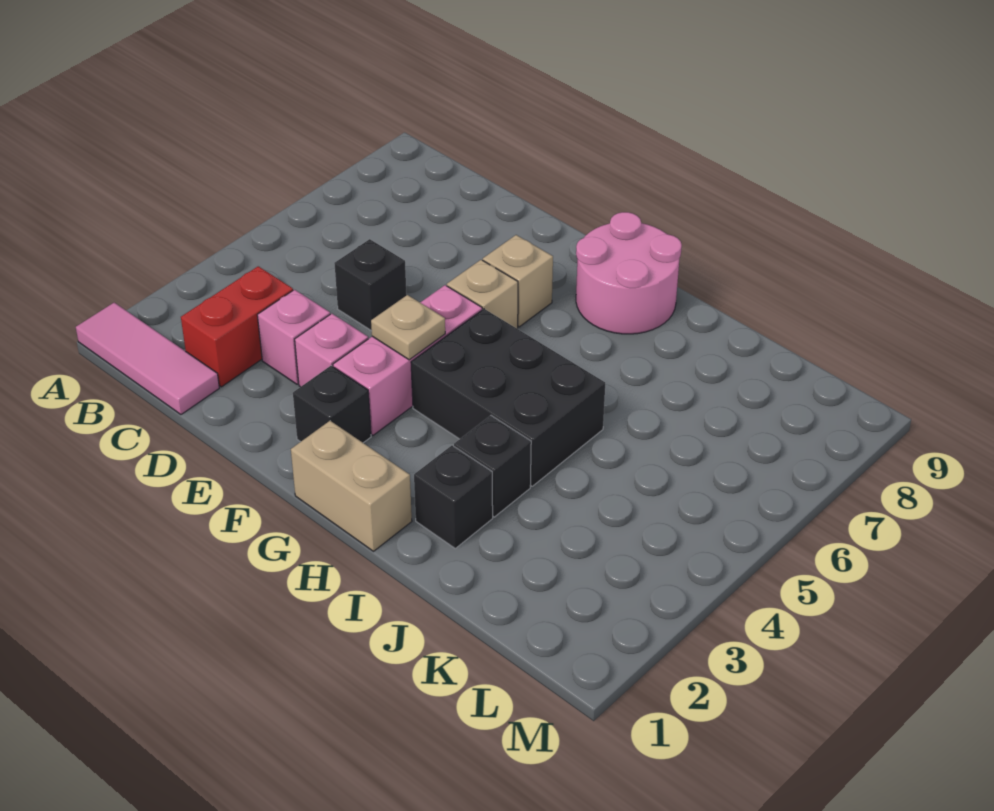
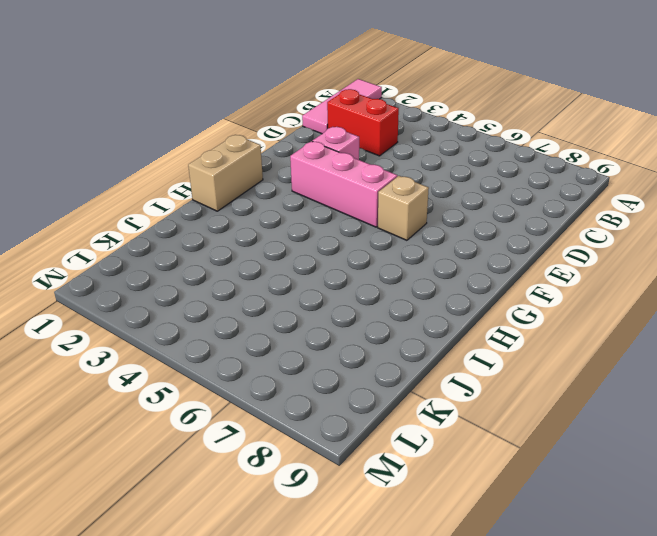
none -> pink 1x1 brick [257,290,330,384]
none -> black 1x1 brick [334,239,407,331]
none -> black 1x1 brick [293,366,371,443]

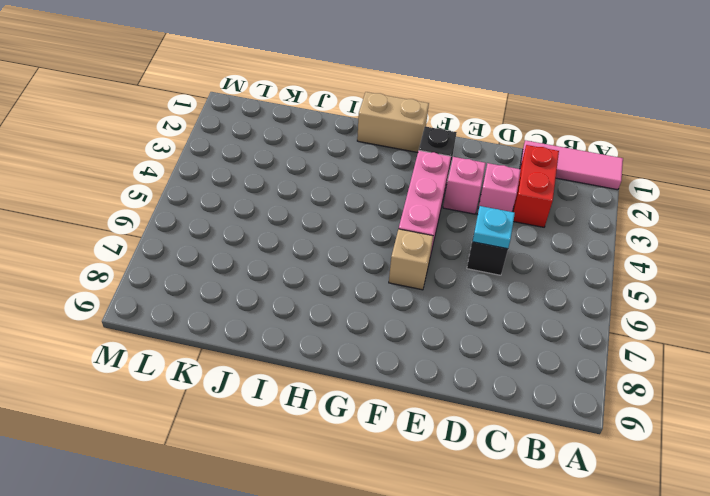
cyan 1x1 plate [473,206,515,249] -> none
none -> tan 1x1 brick [483,235,553,327]
none -> black 2x3 brick [411,309,605,486]
none -> pink 2x2 round brick [576,212,682,334]

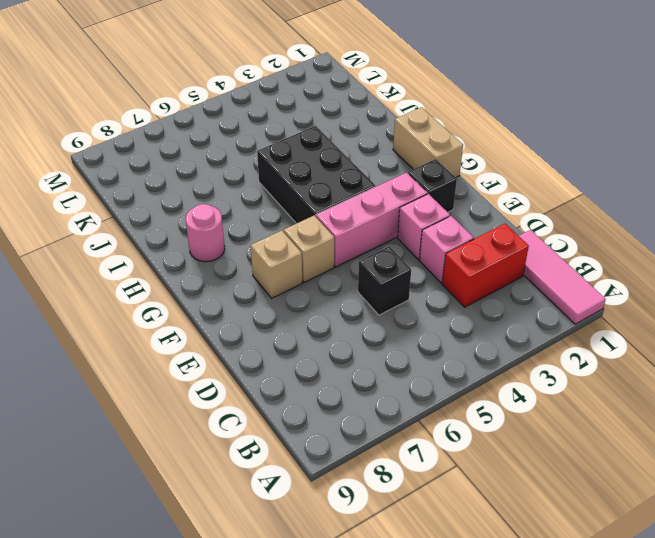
pink 1x1 round brick [186,204,225,262] -> pink 2x2 round brick [576,212,682,334]
none -> black 1x1 brick [414,446,493,548]
none -> black 1x1 brick [454,416,531,517]
none -> tan 1x1 plate [371,295,445,360]

